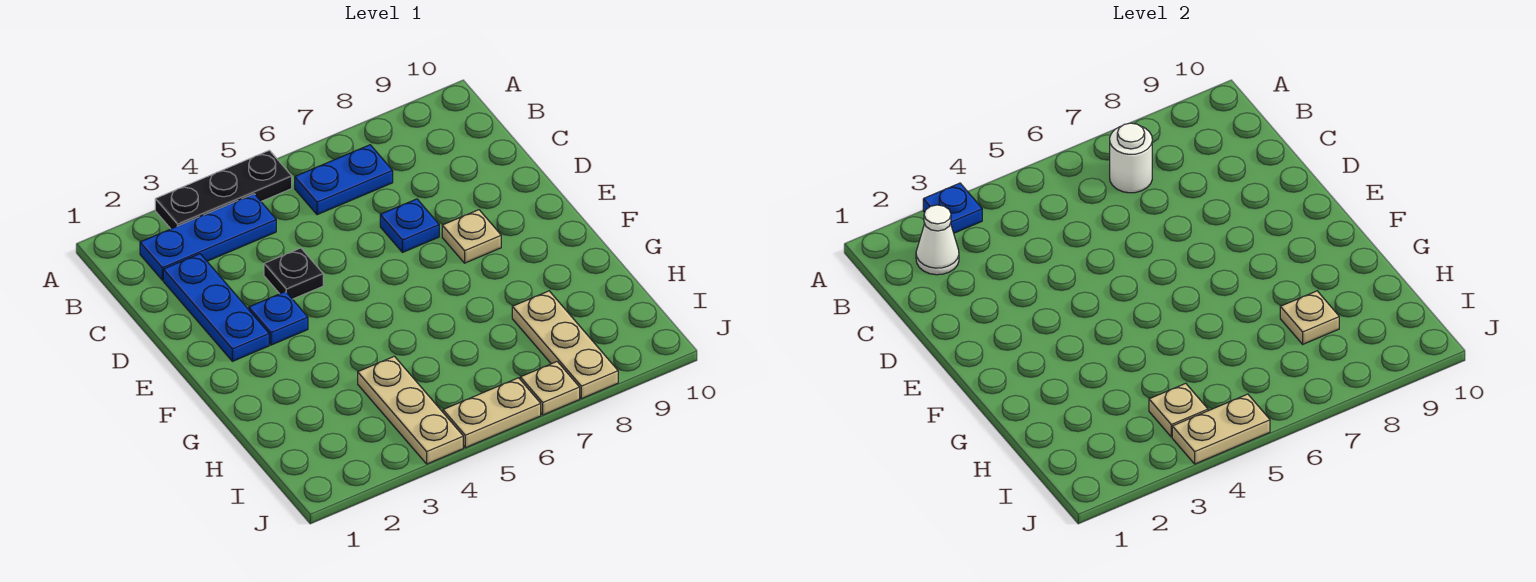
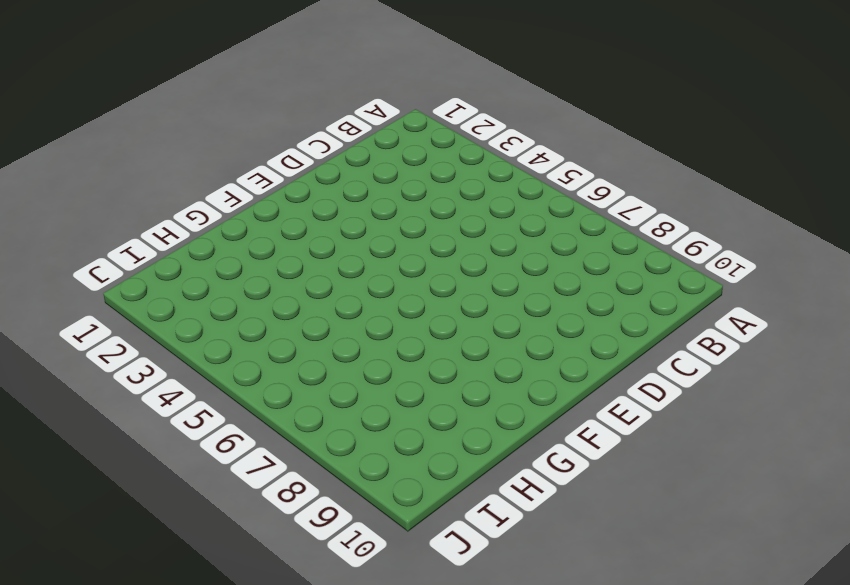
none -> black 1x3 plate [155,150,292,229]
none -> blue 1x3 plate [140,194,276,280]
none -> blue 1x2 plate [295,145,393,215]

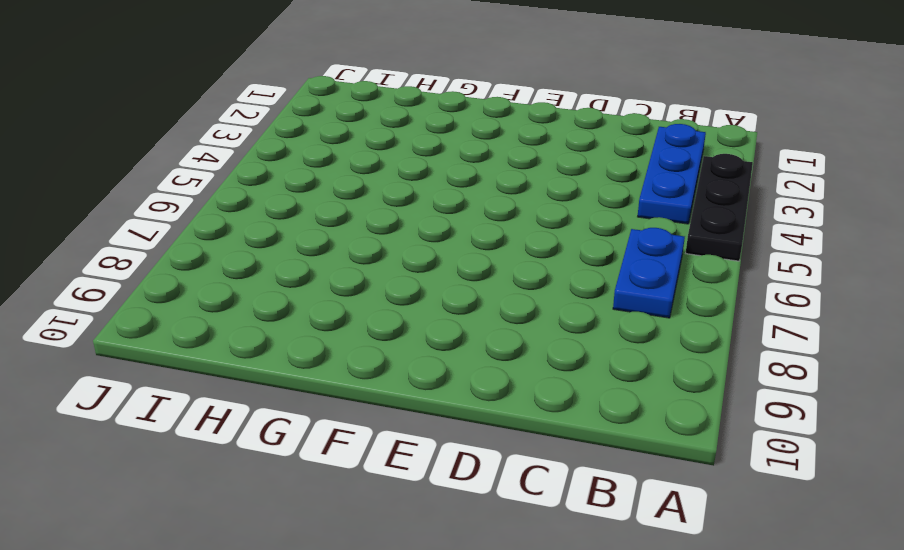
none -> blue 1x3 plate [163,254,269,361]
none -> black 1x1 plate [264,248,323,299]
none -> blue 1x1 plate [380,199,439,253]

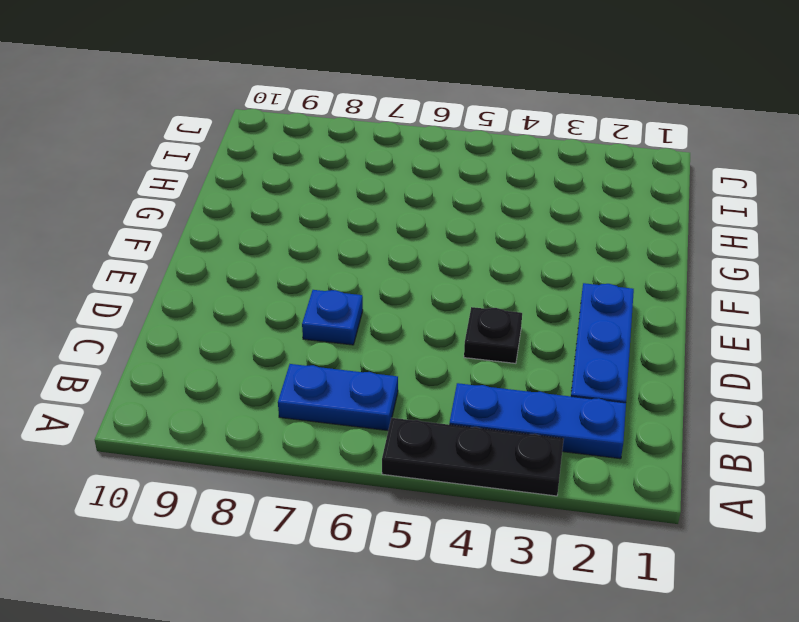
none -> blue 1x1 plate [249,292,308,345]
none -> tan 1x1 plate [442,210,501,263]
none -> tan 1x3 plate [358,356,463,464]

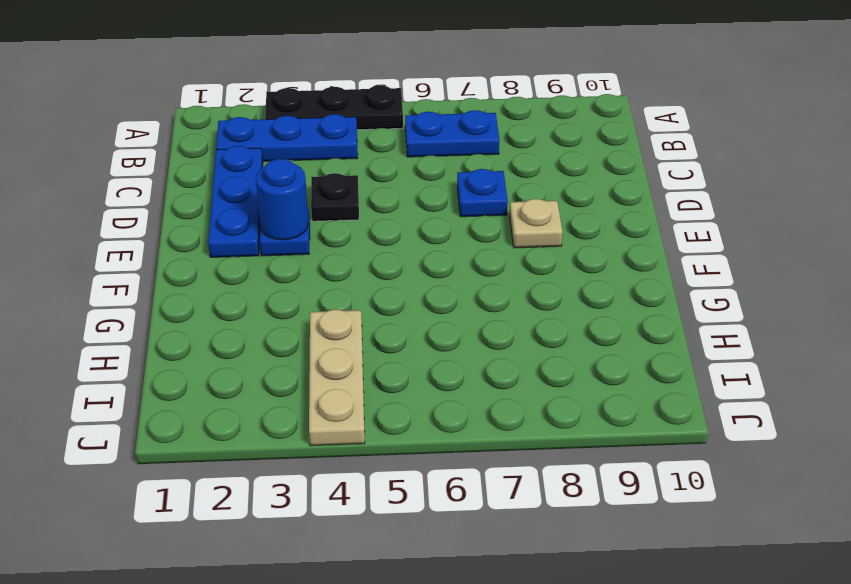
blue 1x1 round brick [256,159,308,240] -> none
none -> tan 1x3 plate [512,291,618,399]
none -> tan 1x2 plate [443,378,541,448]
none -> tan 1x1 plate [520,362,580,415]

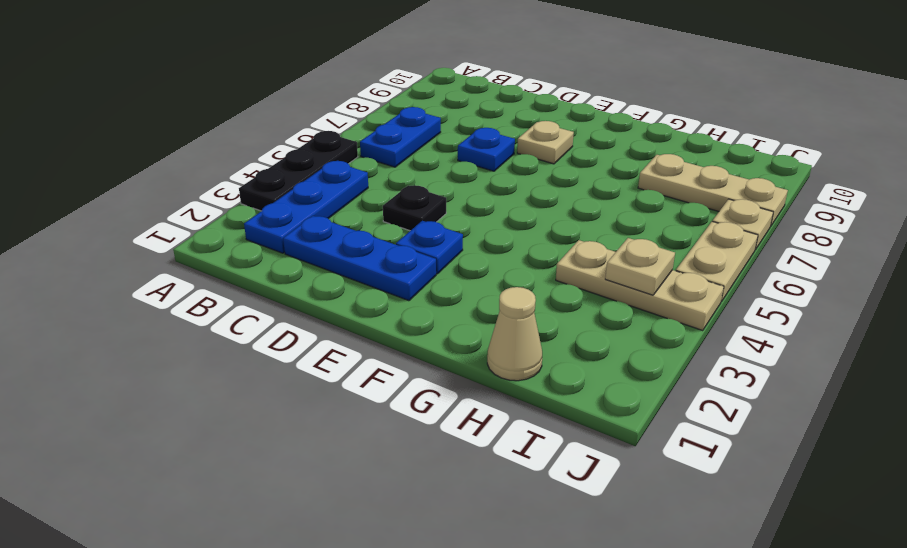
tan 1x1 cone [487,287,542,381] -> none
none -> blue 1x1 plate [923,183,982,233]
none -> white 1x1 cone [916,205,959,275]
none -> white 1x1 round brick [1110,123,1152,193]

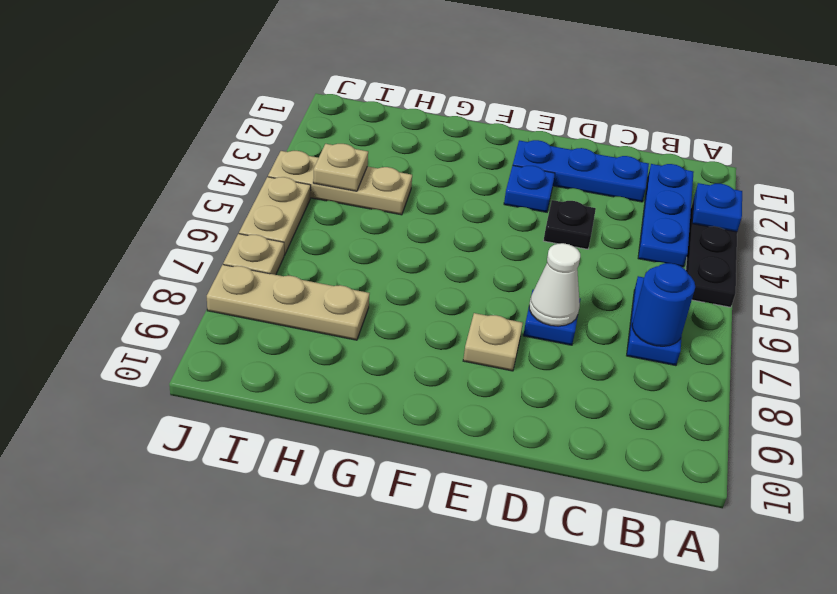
blue 1x1 round brick [632,263,695,346] -> white 1x1 round brick [1110,123,1152,193]
white 1x1 cone [529,243,580,326] -> white 1x1 cone moved to [916,205,959,275]
none -> tan 1x1 plate [1280,291,1339,344]
none -> tan 1x2 plate [1172,394,1270,464]

